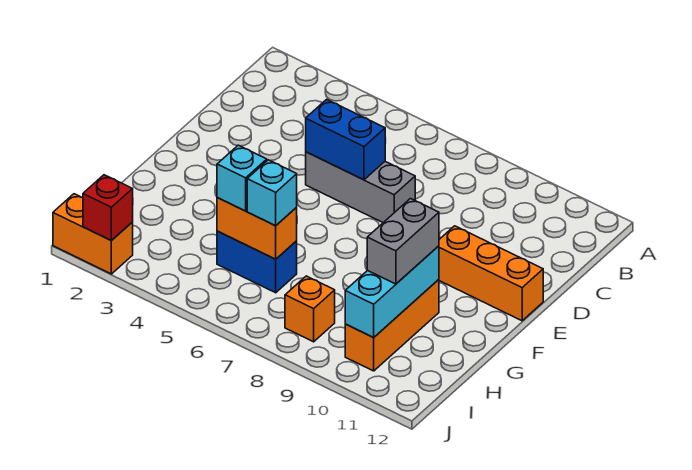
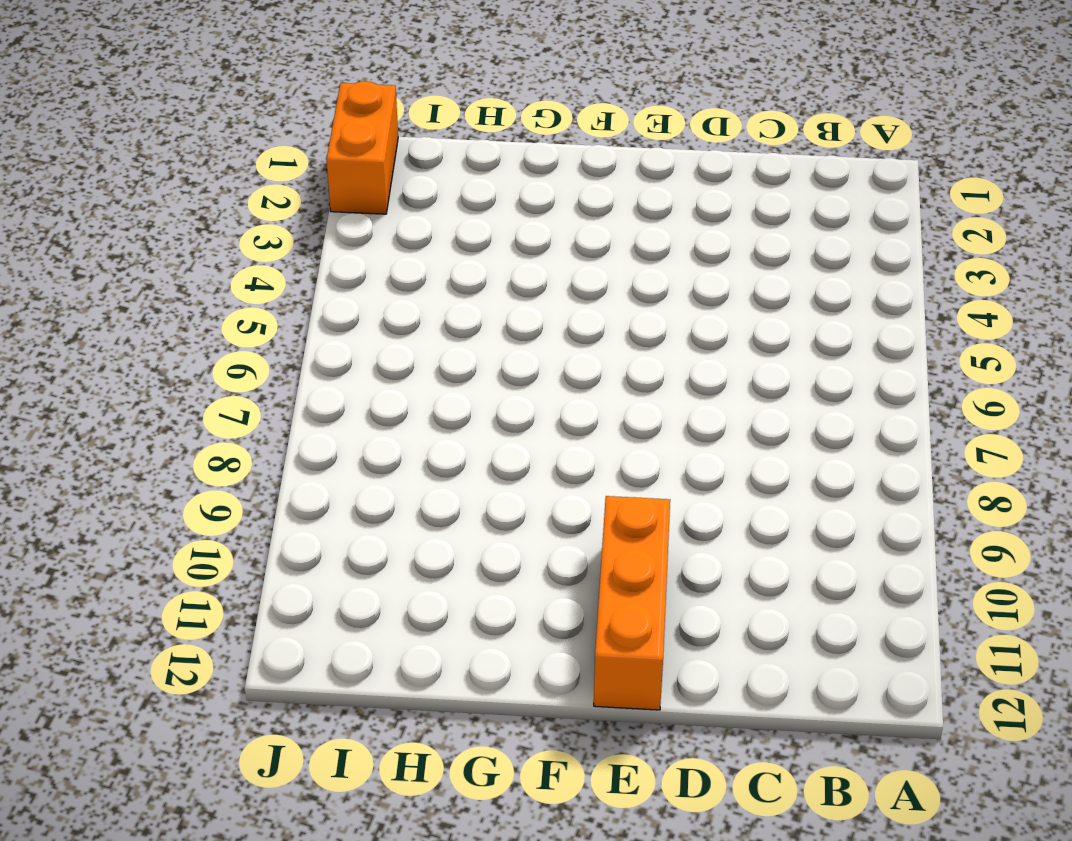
none -> grey 1x3 brick [306,152,415,223]
none -> orange 1x3 brick [345,280,439,371]
none -> blue 1x2 brick [217,231,297,293]

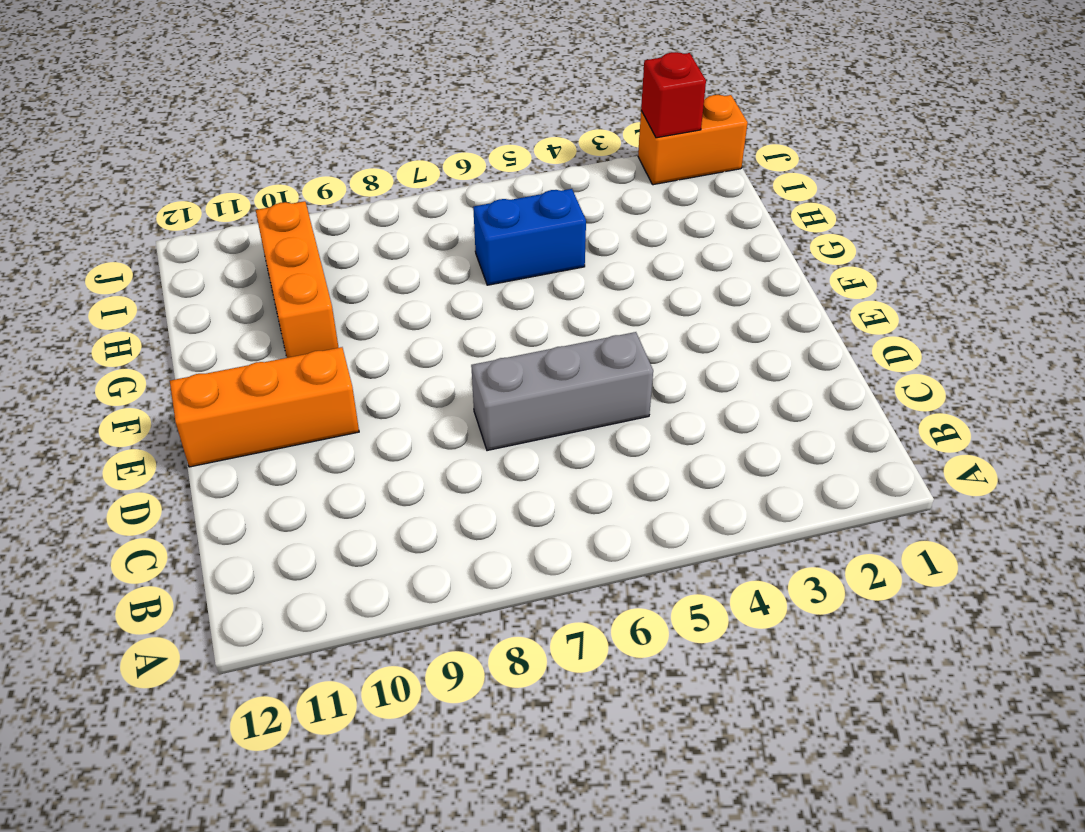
none -> orange 1x1 brick [285,276,335,342]
none -> blue 1x2 brick [306,99,385,180]
none -> cyan 1x3 brick [345,246,439,337]

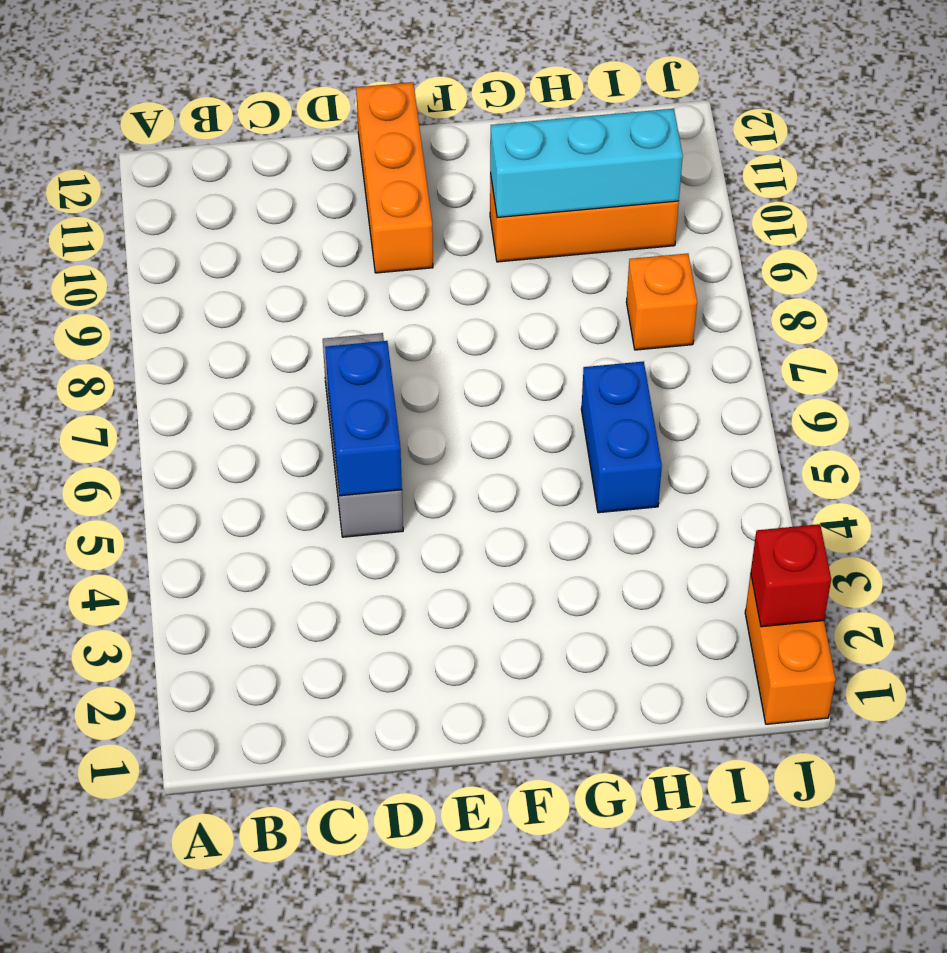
none -> orange 1x2 brick [217,198,297,259]
none -> grey 1x2 brick [367,199,439,284]
none -> cyan 1x1 brick [217,145,267,211]

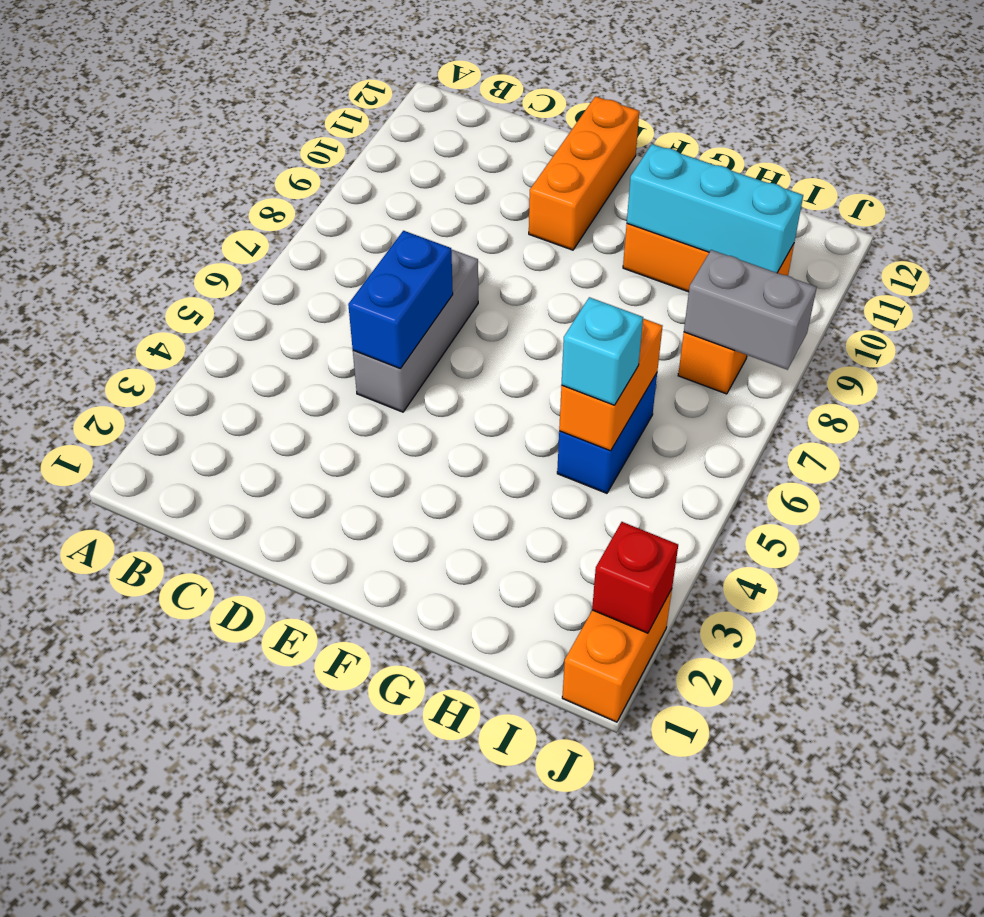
grey 1x2 brick [684,250,817,370] -> grey 1x2 brick moved to [367,199,439,284]
none -> cyan 1x1 brick [247,160,297,226]

